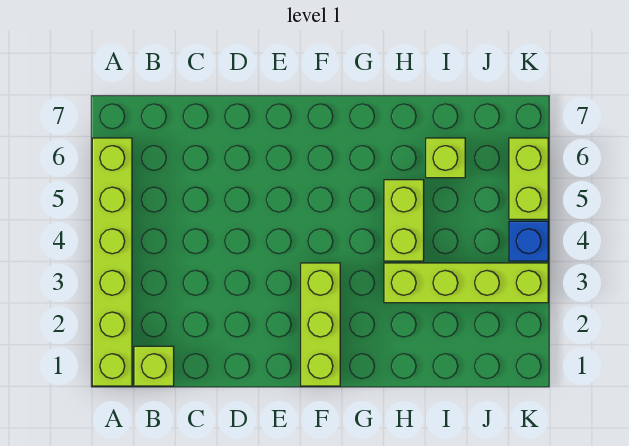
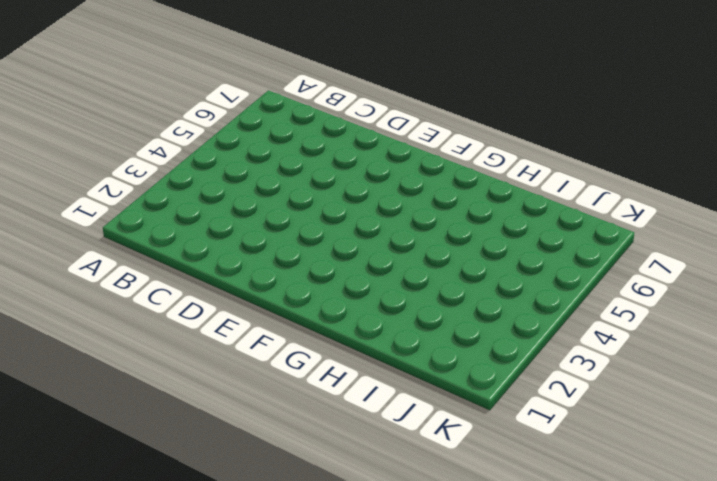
none -> lime 1x6 brick [92,138,132,386]
none -> lime 1x1 brick [134,346,174,386]

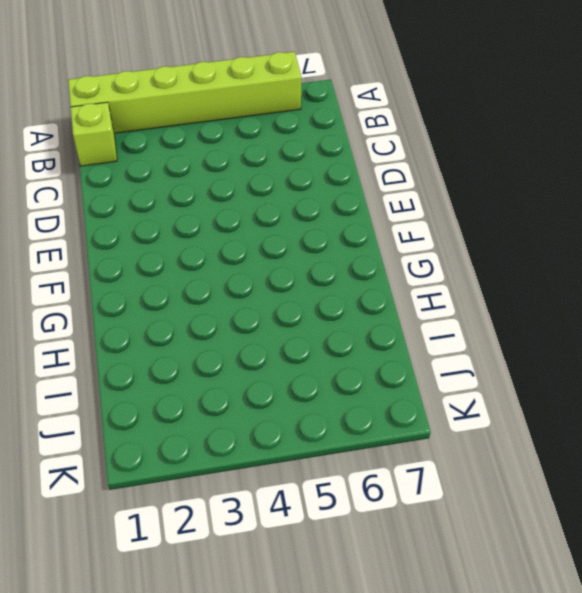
none -> lime 1x3 brick [301,263,340,386]
none -> lime 1x4 brick [384,263,548,303]

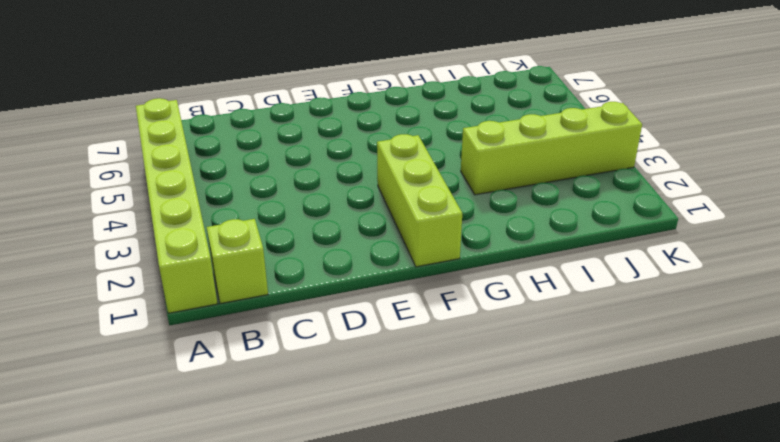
none -> lime 1x2 brick [384,180,424,261]
none -> lime 1x1 brick [426,138,465,178]

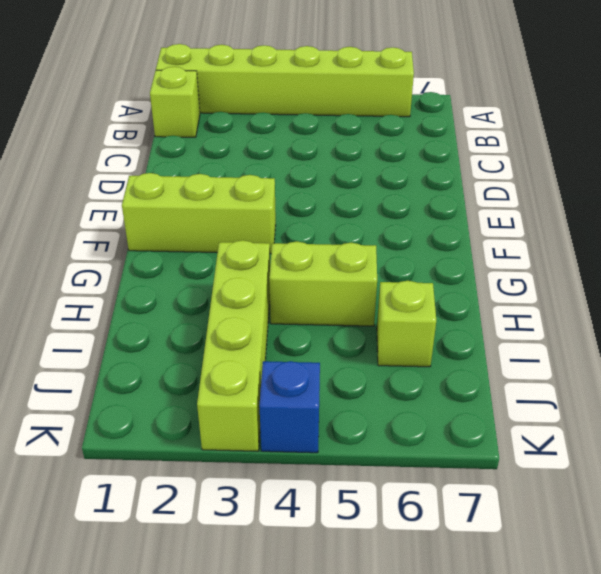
none -> lime 1x2 brick [509,138,548,219]

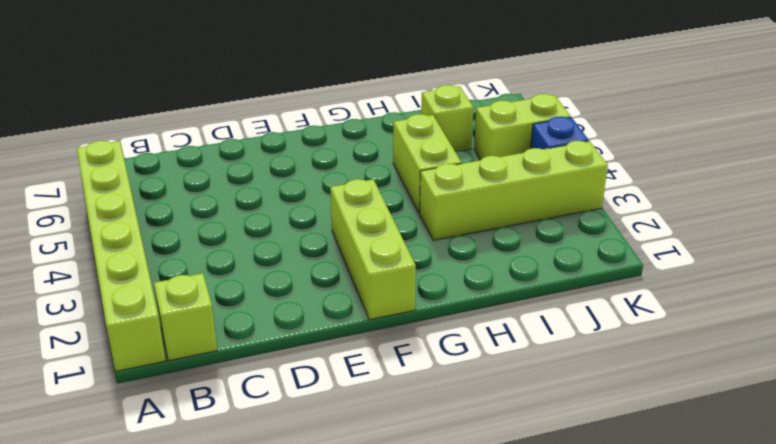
lime 1x2 brick [474,94,571,160] -> lime 1x2 brick turned to [509,138,548,219]

